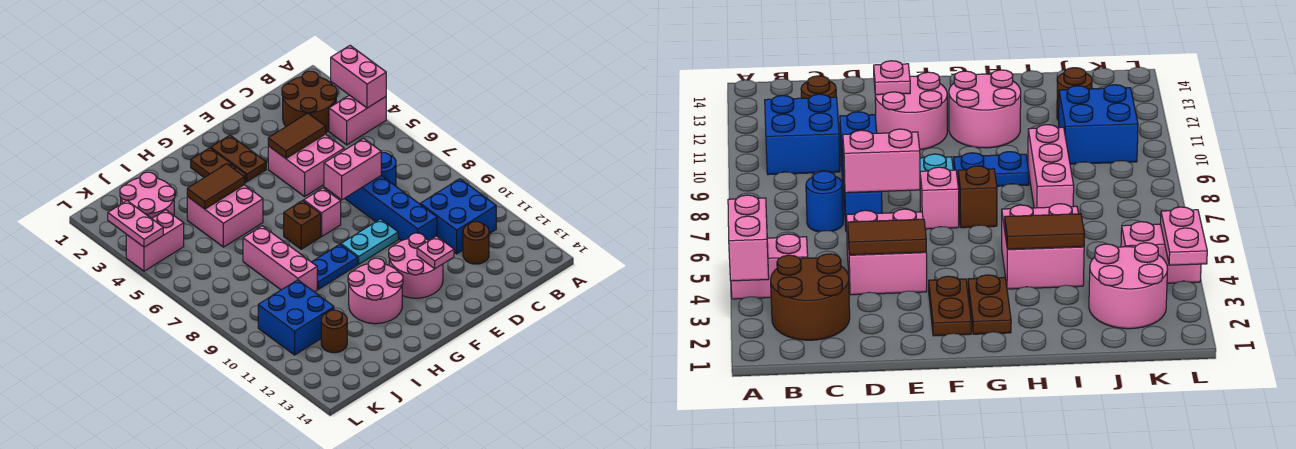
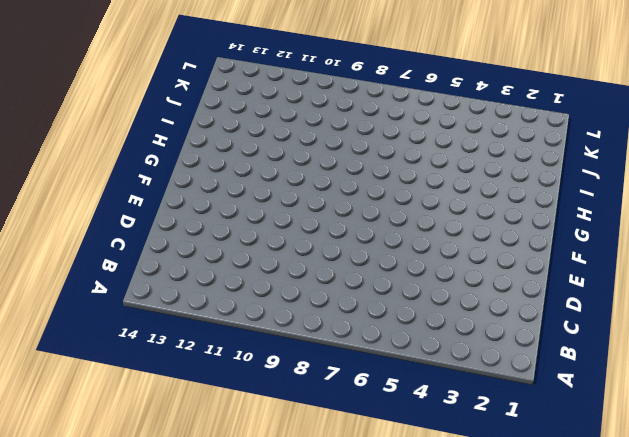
none -> pink 1x2 brick [329,95,386,145]
none -> brown 2x2 round brick [282,71,337,132]
none -> blue 2x2 brick [420,179,496,254]

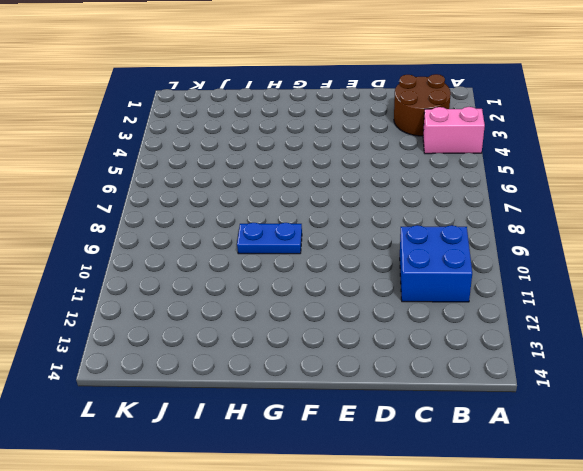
none -> blue 1x1 round brick [381,153,396,186]
none -> brown 1x1 round brick [463,222,489,264]
none -> pink 2x2 brick [268,134,344,196]

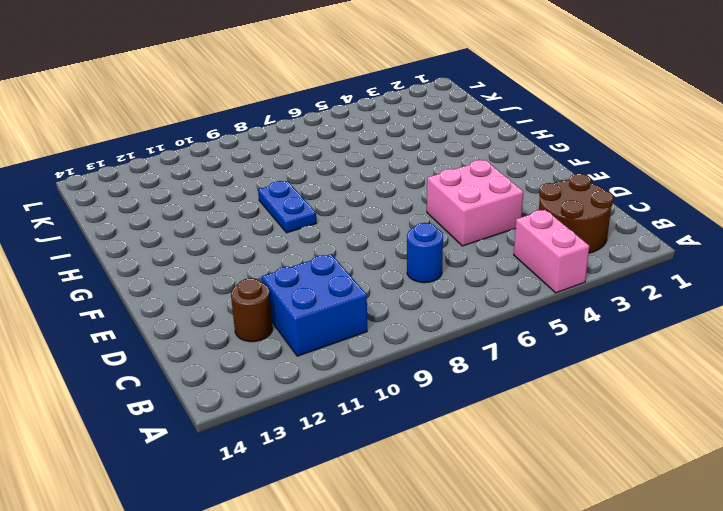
none -> blue 1x4 brick [345,176,437,241]
none -> cyan 1x2 plate [341,219,398,264]
none -> pink 2x2 round brick [389,233,443,298]

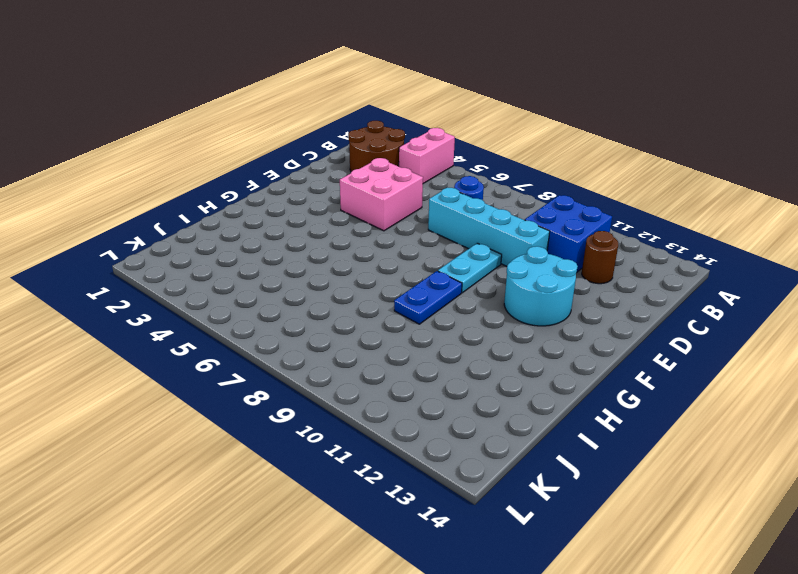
cyan 1x4 brick [428,188,550,266] -> blue 1x4 brick [345,176,437,241]
cyan 2x2 round brick [504,246,578,326] -> pink 2x2 round brick [389,233,443,298]
none -> brown 1x2 plate [211,135,266,182]
none -> pink 1x1 brick [304,188,341,237]
none -> brown 1x2 plate [191,148,246,183]

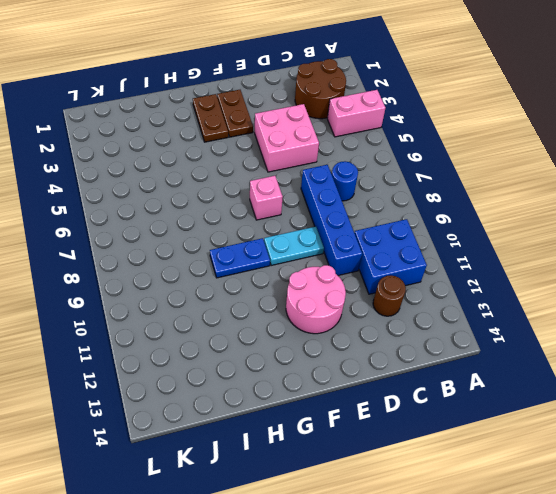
none -> brown 1x1 brick [284,201,321,249]
none -> pink 2x2 round brick [348,258,403,324]
none -> pink 2x2 brick [187,185,263,247]

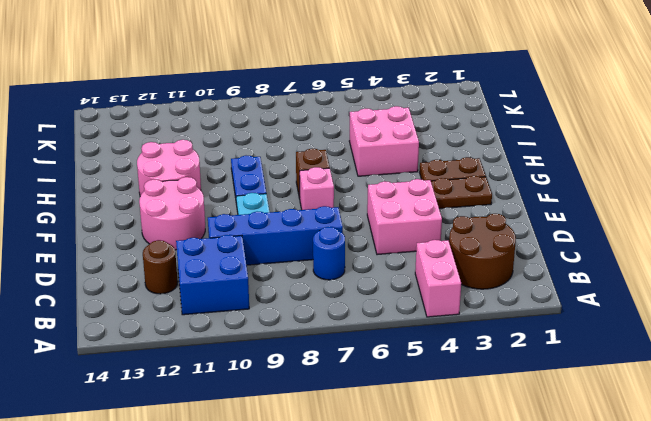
none -> pink 1x3 brick [243,226,317,292]
none -> pink 2x2 round brick [120,172,175,219]
none -> blue 2x2 brick [258,280,334,355]

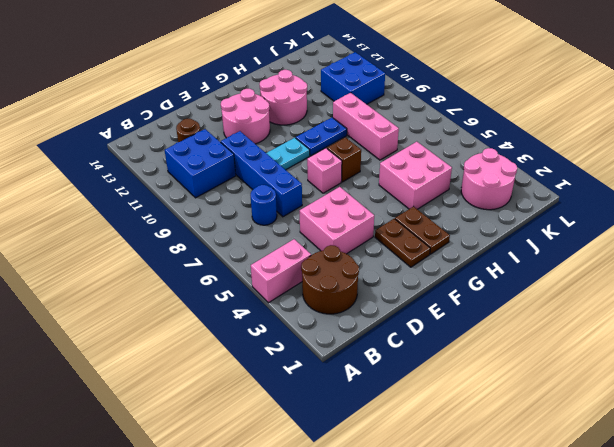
none -> brown 1x1 round brick [321,310,347,353]
none -> pink 1x2 brick [126,210,184,271]
none -> pink 1x2 brick [331,46,386,108]

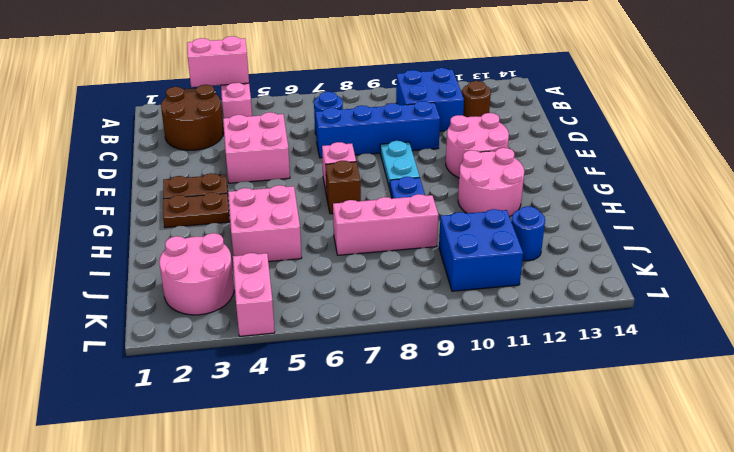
blue 1x1 round brick [511,206,545,261] -> brown 1x1 round brick [321,310,347,353]
none -> brown 1x2 tile [268,113,326,158]
none -> pink 1x2 brick [324,138,381,200]
none -> pink 1x1 plate [417,236,454,269]

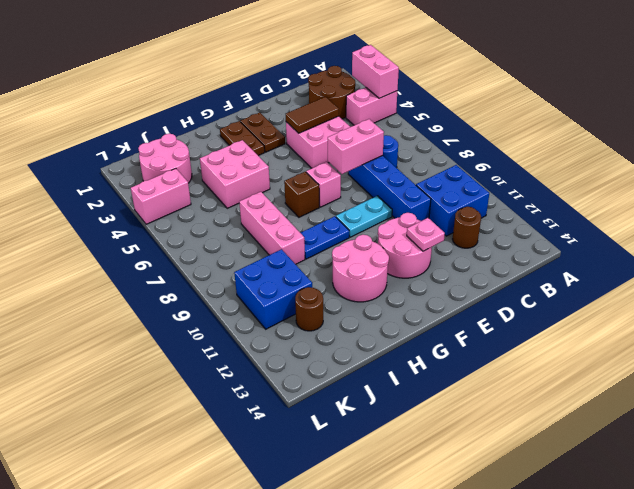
none -> brown 1x2 tile [187,164,244,209]
none -> pink 1x2 plate [108,201,163,247]

